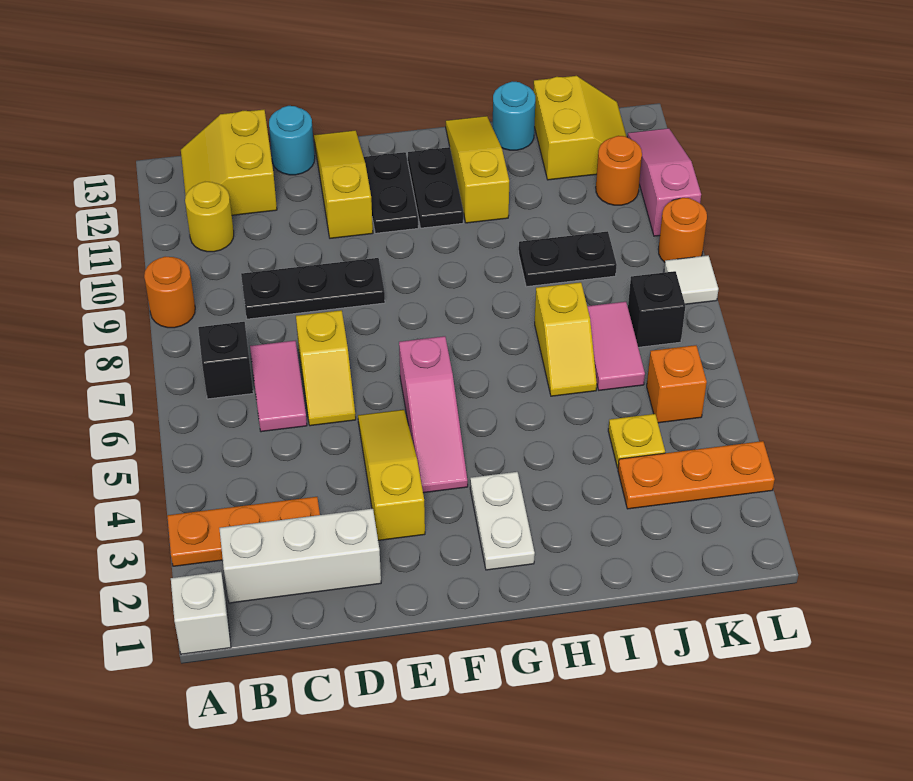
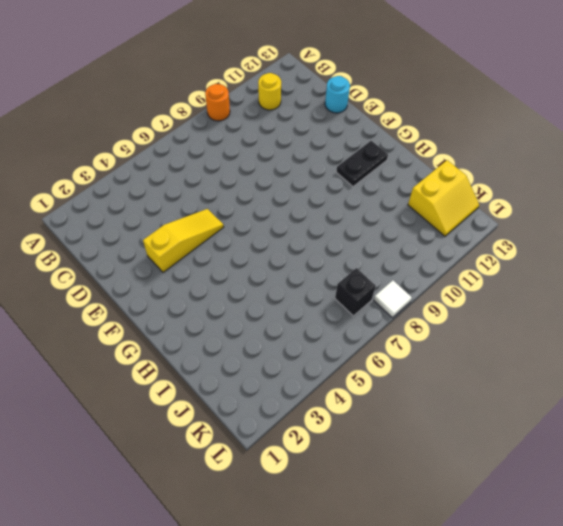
none -> white 1x1 brick [171,572,231,654]
none -> orange 1x3 plate [167,497,320,566]
none -> white 1x3 brick [219,509,381,603]
none -> black 1x1 brick [198,322,253,399]

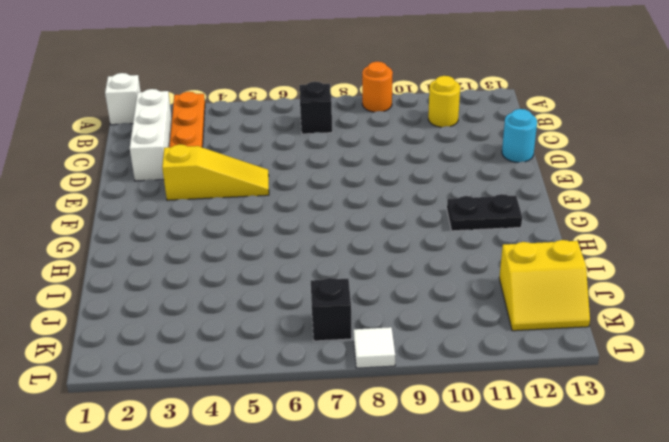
none -> yellow 2x2 slope [181,110,277,215]
none -> pink 1x2 tile [250,341,307,432]
none -> black 1x3 plate [241,258,385,319]
none -> yellow 1x2 slope [296,310,356,426]

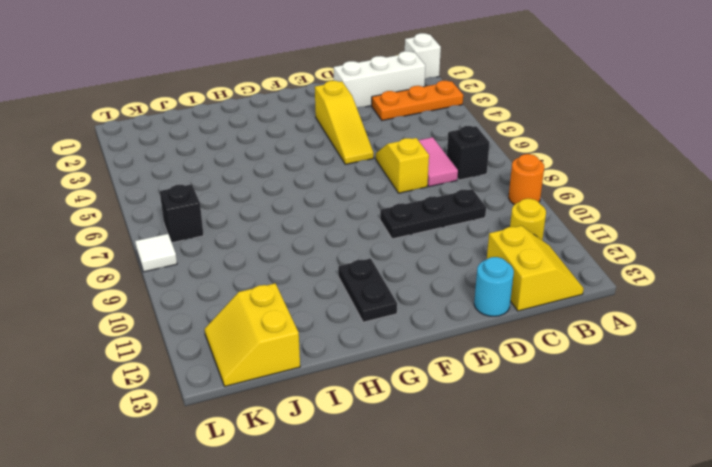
none -> yellow 1x3 slope [314,130,373,238]
none -> pink 1x3 slope [399,336,468,493]
none -> black 1x2 plate [364,152,418,233]
none -> white 1x2 plate [470,472,535,570]

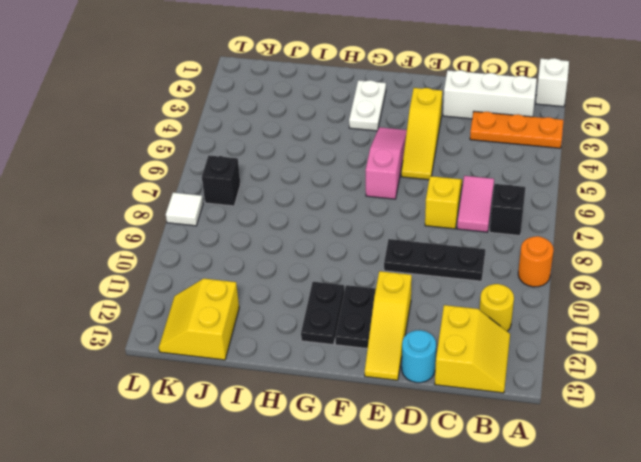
none -> yellow 1x3 slope [446,116,509,223]
none -> yellow 1x2 slope [535,282,597,396]
none -> black 1x2 plate [519,231,617,287]
none -> cyan 1x1 round brick [493,81,535,150]

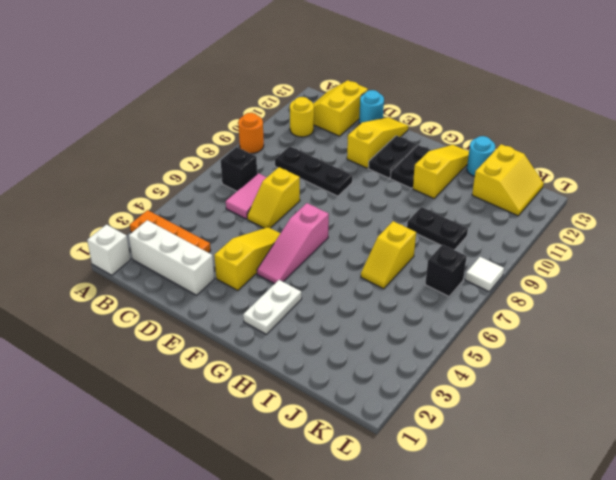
none -> orange 1x3 plate [618,441,775,509]
none -> yellow 1x1 plate [608,414,665,468]
none -> pink 1x2 tile [587,302,645,390]
none -> orange 1x1 brick [647,345,707,423]

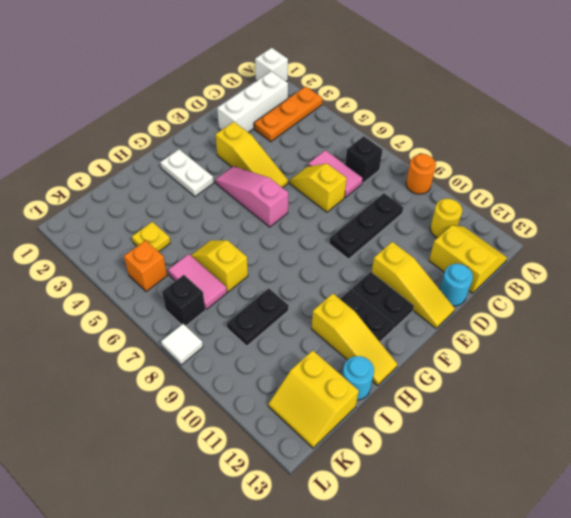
none -> orange 1x3 plate [618,441,775,509]
none -> orange 1x1 round brick [596,136,642,205]
none -> orange 1x1 round brick [658,198,707,262]
none -> pink 1x3 slope [627,128,701,236]

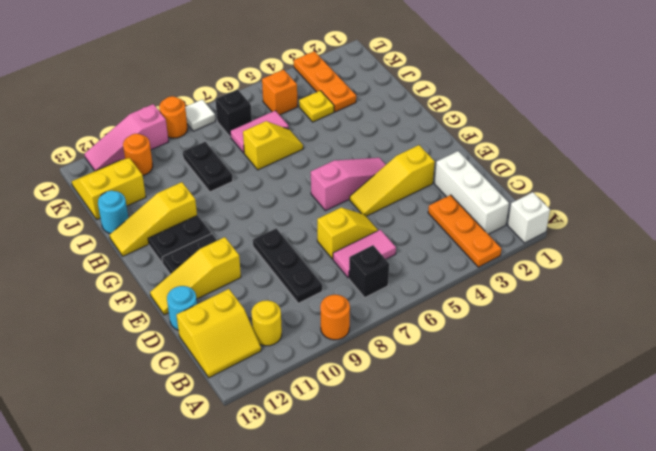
none -> white 1x2 plate [470,472,535,570]

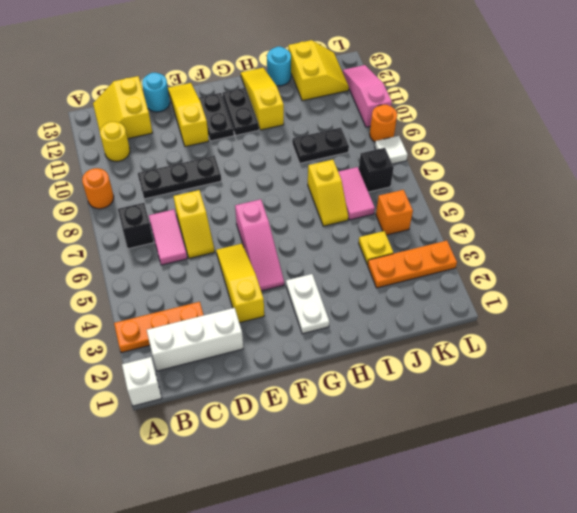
none -> orange 1x1 round brick [596,136,642,205]

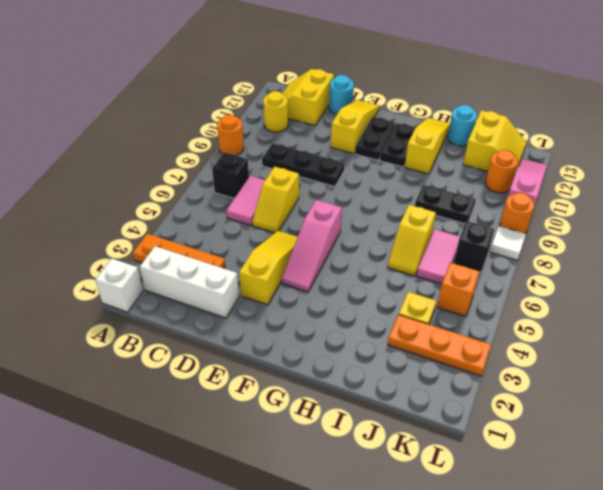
none -> white 1x2 plate [470,472,535,570]

